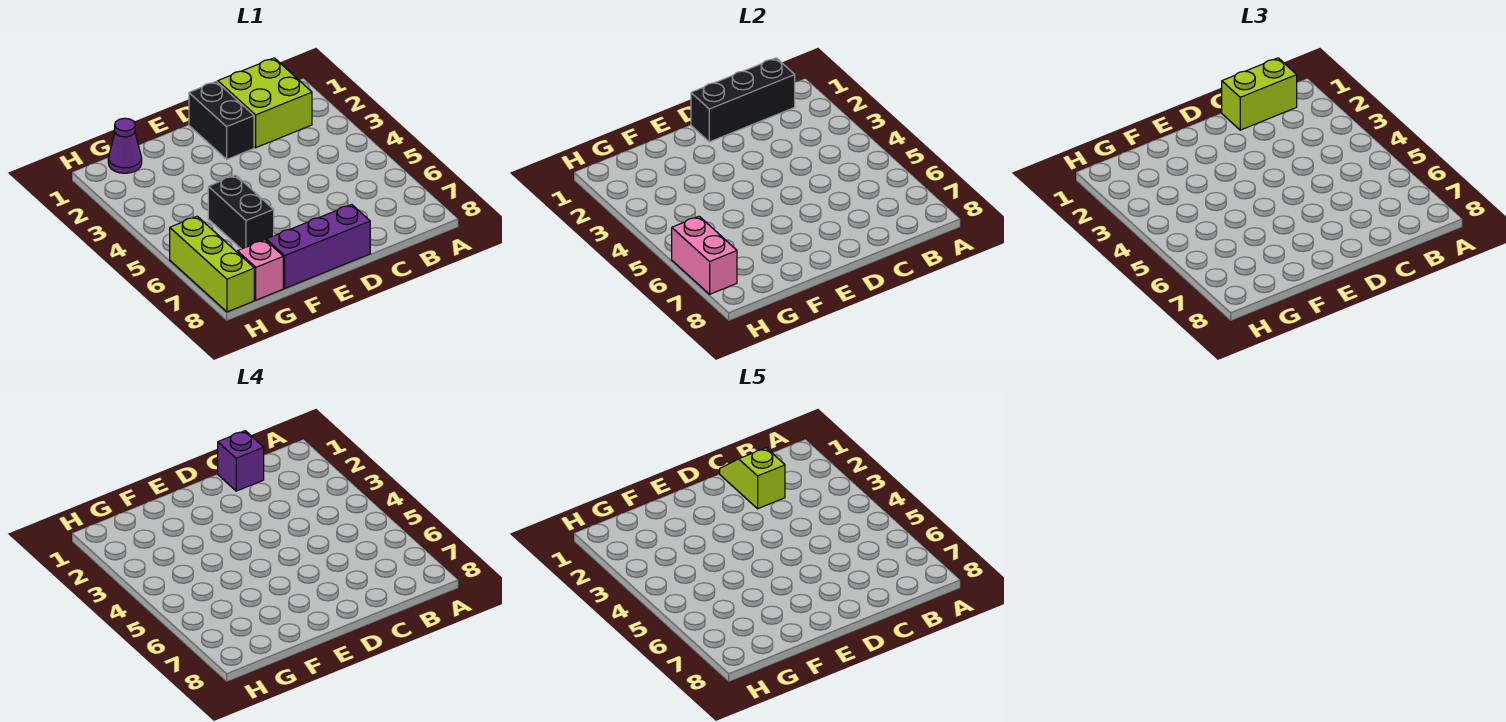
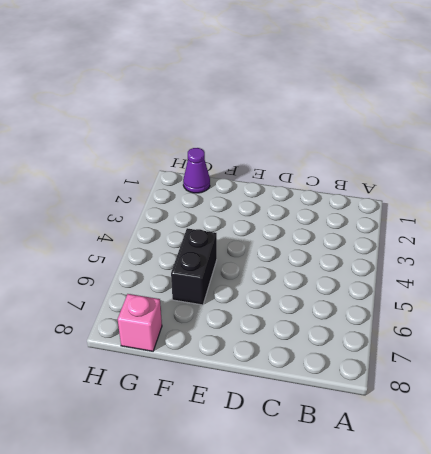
none -> lime 2x2 brick [218,58,312,148]
none -> black 1x2 brick [189,81,254,159]
none -> purple 1x3 brick [266,204,370,288]

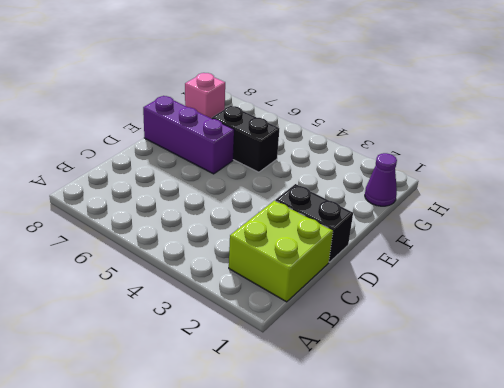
purple 1x3 brick [143,96,234,174] -> purple 1x3 brick turned to [266,204,370,288]
none -> lime 1x3 brick [170,216,254,312]
none -> black 1x3 brick [691,58,795,142]
none -> pink 1x2 brick [672,216,737,294]

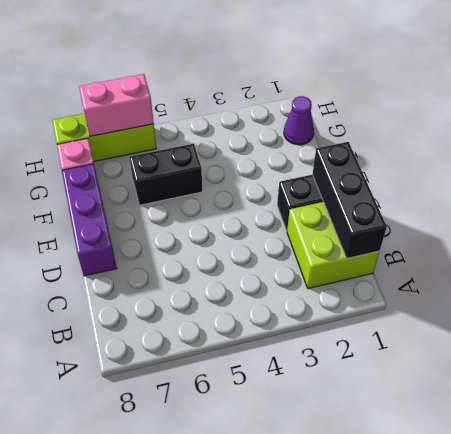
none -> lime 1x2 brick [1222,58,1297,130]
none -> purple 1x1 brick [218,431,264,491]
none -> lime 1x2 slope [720,448,785,509]

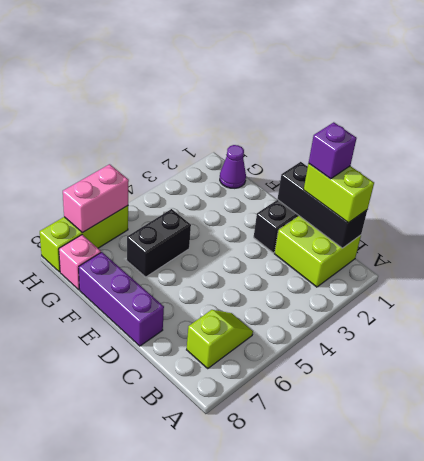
lime 1x2 slope [187,310,253,368] -> lime 1x2 slope moved to [720,448,785,509]

